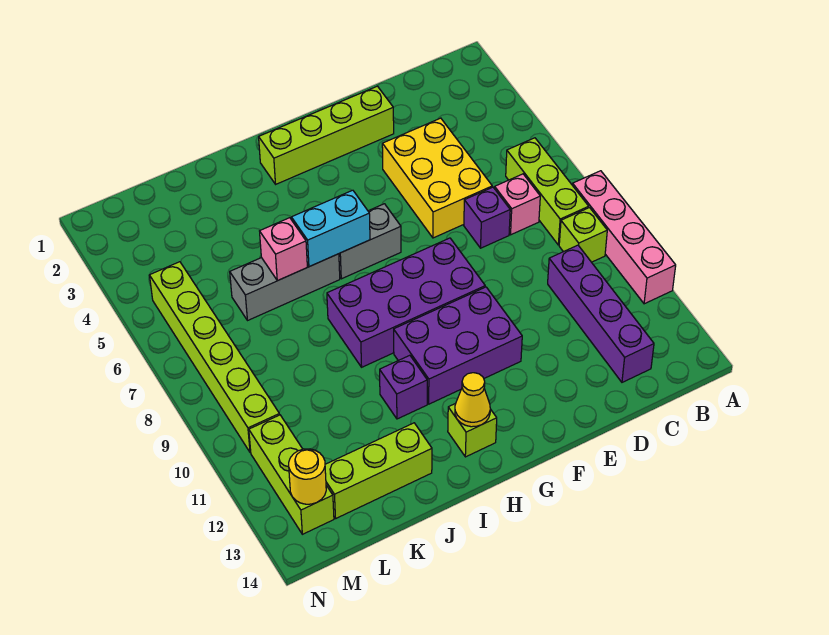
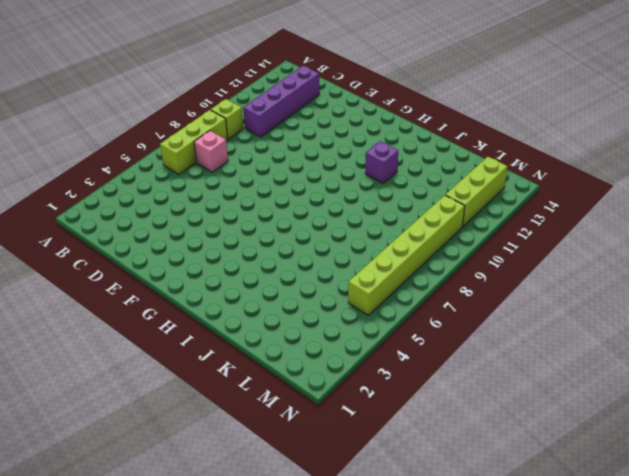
none -> pink 1x4 brick [572,171,676,304]
none -> yellow 2x3 brick [382,118,492,238]
none -> purple 1x1 brick [464,187,510,248]

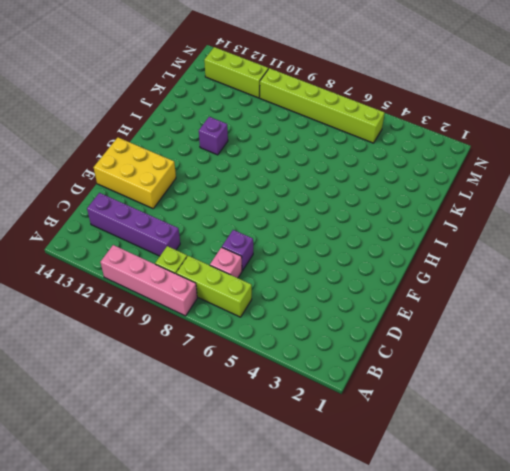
yellow 2x3 brick [94,138,176,209] -> yellow 2x3 brick moved to [382,118,492,238]
none -> lime 1x4 brick [259,86,394,184]
none -> purple 2x4 brick [327,238,485,367]
none -> purple 2x3 brick [394,287,522,404]

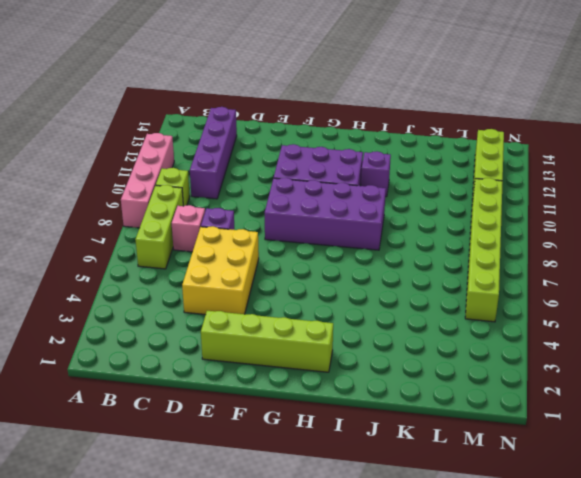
none -> grey 1x2 brick [339,204,401,279]
none -> lime 1x1 brick [448,404,497,457]
none -> grey 1x3 brick [230,254,340,320]

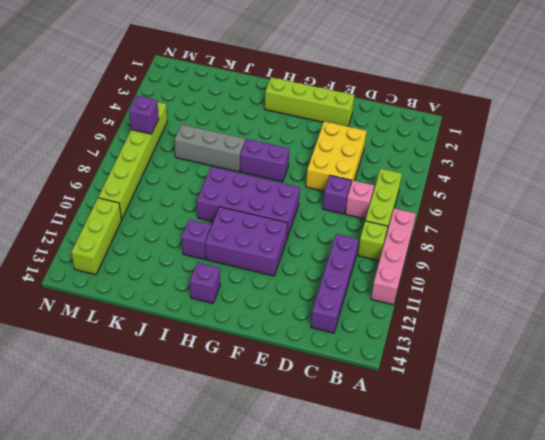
purple 1x2 brick [240,139,289,182] -> grey 1x2 brick [339,204,401,279]
purple 1x1 brick [190,262,220,303] -> lime 1x1 brick [448,404,497,457]
purple 1x1 brick [129,96,159,134] -> none
none -> lime 1x3 brick [325,423,432,518]
none -> cyan 1x2 brick [291,190,370,267]
none -> yellow 1x1 cone [455,373,490,427]

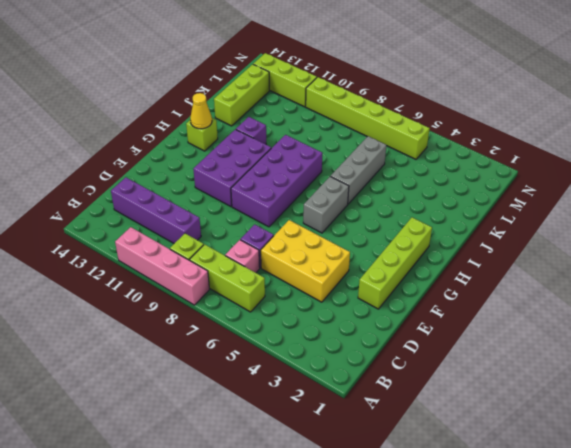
none -> cyan 1x2 brick [291,190,370,267]
none -> pink 1x1 brick [260,218,307,281]
none -> yellow 1x1 round brick [289,449,326,504]

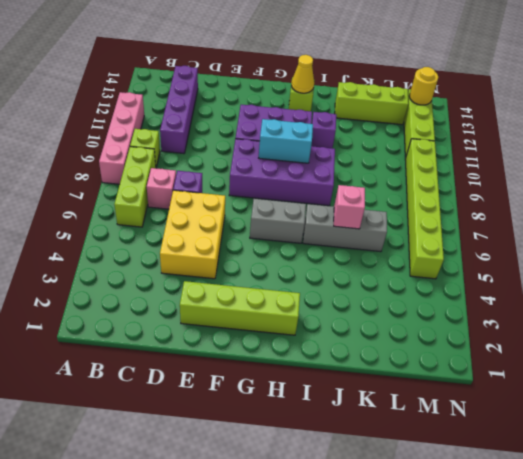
cyan 1x2 brick [259,119,313,163] -> cyan 1x2 brick moved to [291,190,370,267]

